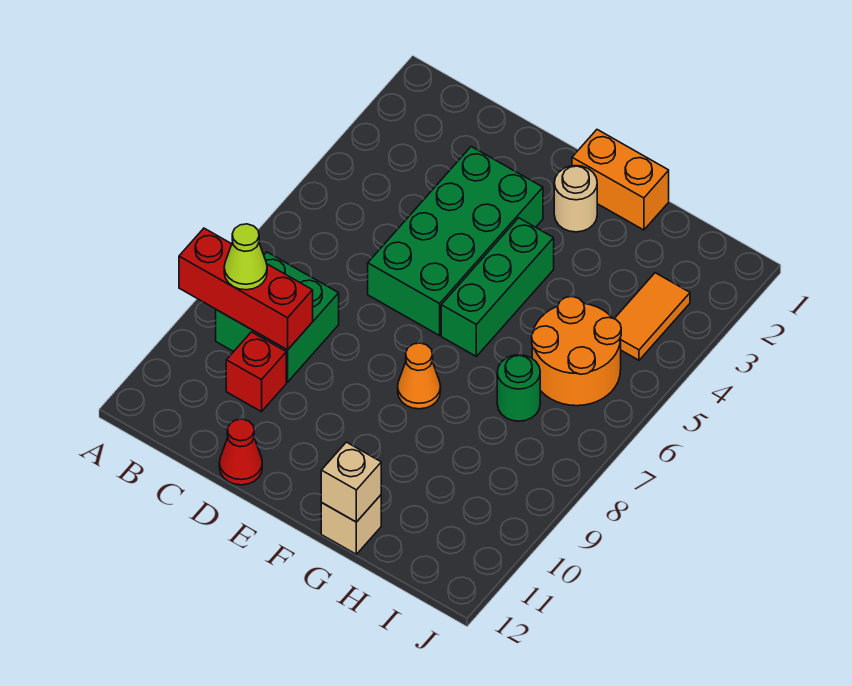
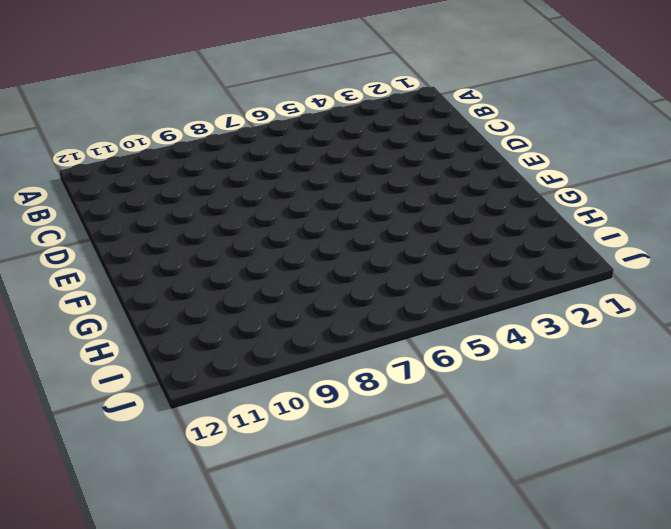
none -> green 2x2 brick [216,252,339,382]
none -> red 1x1 brick [226,332,286,412]
none -> green 2x4 brick [368,147,543,336]

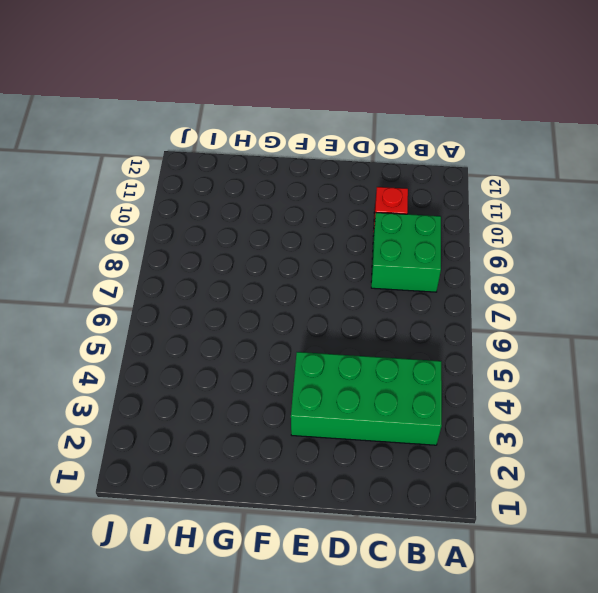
green 2x4 brick [291,352,442,445] -> green 2x4 brick turned to [368,147,543,336]
none -> red 1x1 cone [219,419,262,485]
none -> orange 1x2 brick [572,130,669,230]
none -> tan 1x1 round brick [554,166,597,232]

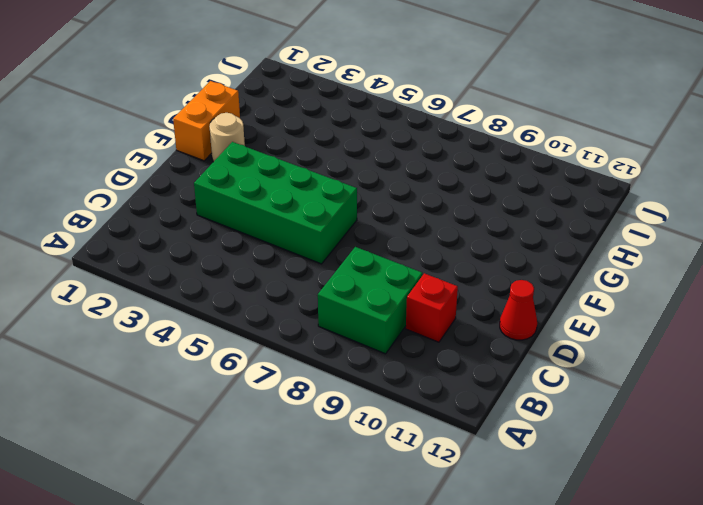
none -> green 1x3 brick [441,218,554,356]
none -> orange 1x1 cone [398,343,441,409]
none -> tan 1x1 brick [321,495,381,554]

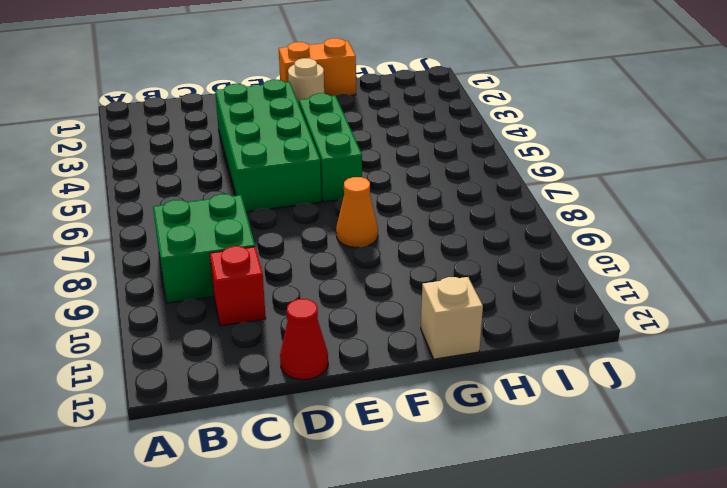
none -> orange 2x2 round brick [532,297,621,406]
none -> green 1x1 round brick [497,355,540,421]
none -> orange 1x2 tile [614,273,690,360]

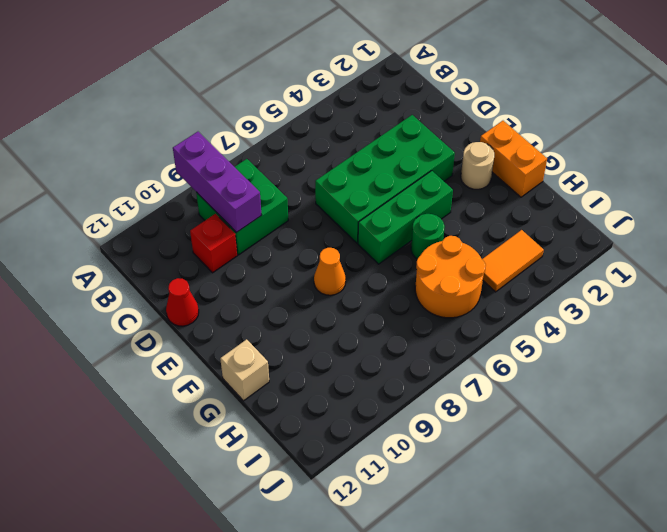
purple 1x3 brick [173,132,262,232] -> red 1x3 brick [179,228,313,350]
green 1x1 round brick [411,214,445,259] -> green 1x1 round brick moved to [497,355,540,421]
none -> tan 1x1 brick [321,442,381,522]
none -> lime 1x1 cone [224,224,267,290]

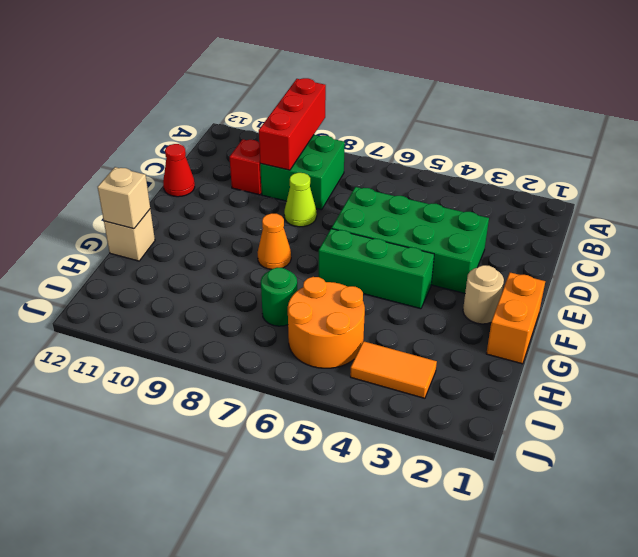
lime 1x1 cone [284,173,317,227] -> lime 1x1 cone moved to [224,224,267,290]

